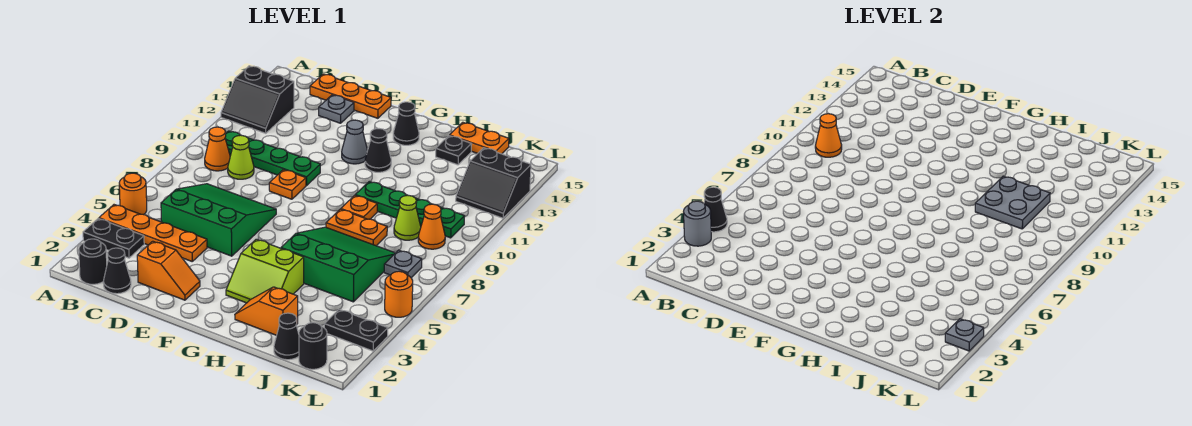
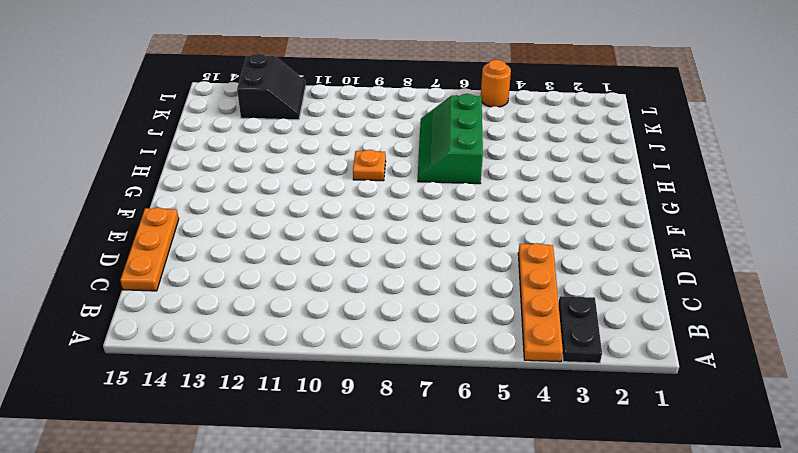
green 2x3 slope [418,94,483,184] -> green 3x3 slope [281,227,395,302]
none -> orange 1x1 round brick [119,173,147,215]
none -> black 2x2 slope [221,66,294,133]
none -> black 1x1 round brick [79,239,107,284]
none -> orange 1x1 cone [205,127,230,171]

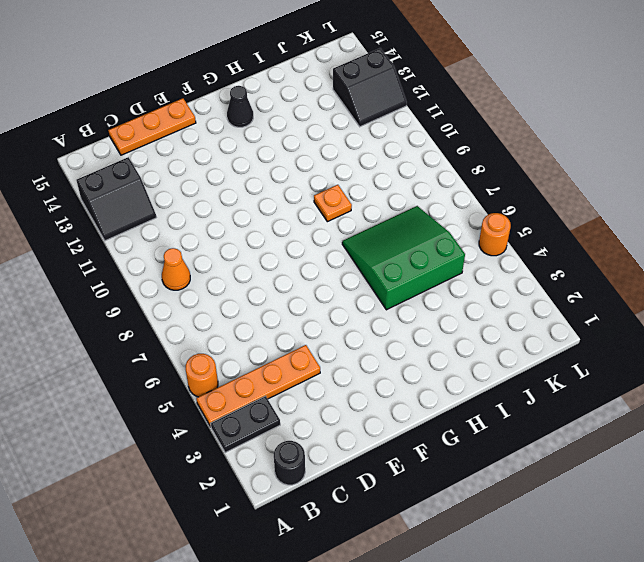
none -> green 1x4 plate [225,131,320,186]
none -> black 1x1 cone [103,248,131,294]
none -> green 3x3 slope [161,184,276,256]
none -> lime 1x1 cone [228,135,254,179]

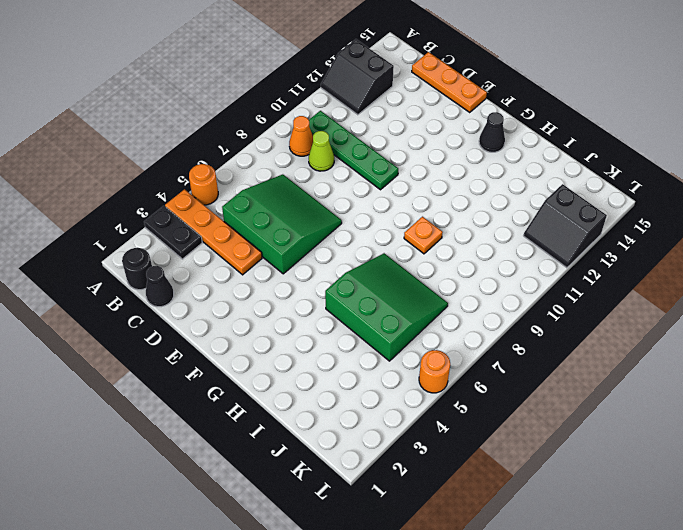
none -> orange 1x2 slope [137,241,200,300]
none -> grey 1x1 plate [319,95,354,123]
none -> orange 1x1 plate [269,170,306,199]
none -> grey 1x1 cone [342,120,368,164]

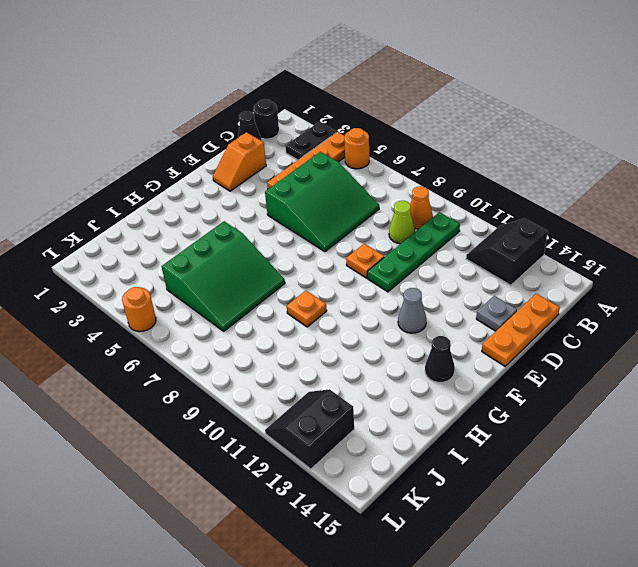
none -> lime 2x2 slope [226,239,304,303]
none -> black 1x1 cone [365,129,391,172]
none -> orange 1x2 slope [235,287,298,335]
none -> orange 1x2 plate [326,209,387,246]

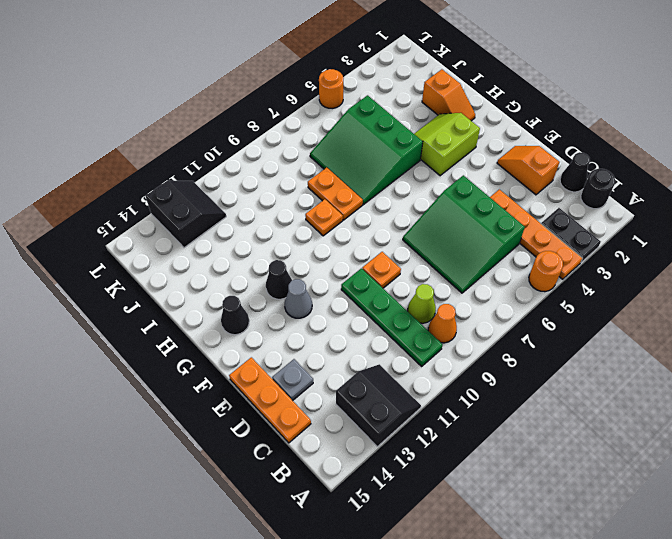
lime 2x2 slope [414,113,480,176] -> lime 2x2 slope turned to [226,239,304,303]
none -> green 1x4 plate [355,182,464,238]
none -> black 1x1 plate [436,136,472,165]
none -> orange 1x2 plate [450,122,509,154]
none -> black 1x1 cone [274,313,299,360]

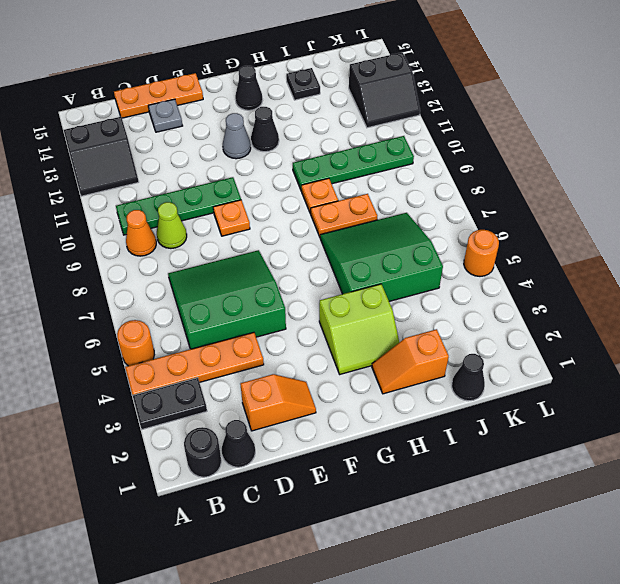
none -> orange 1x2 plate [450,122,509,154]
none -> lime 1x1 cone [394,195,421,240]
none -> black 1x1 round brick [299,323,327,369]
none -> black 1x2 plate [324,309,388,351]

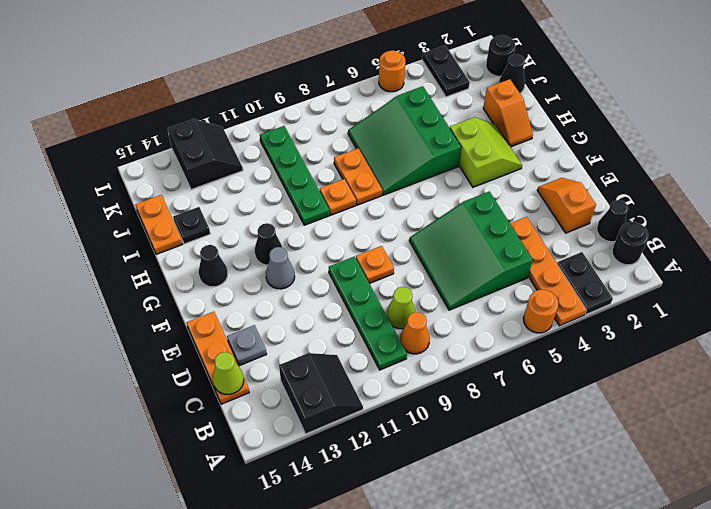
lime 1x1 cone [213,352,244,394] -> lime 1x1 cone moved to [394,195,421,240]
none -> grey 1x1 plate [384,250,422,278]
none -> orange 1x1 cone [418,204,445,249]
none -> grey 1x1 round brick [684,201,711,246]
none -> black 1x1 cone [704,187,727,232]

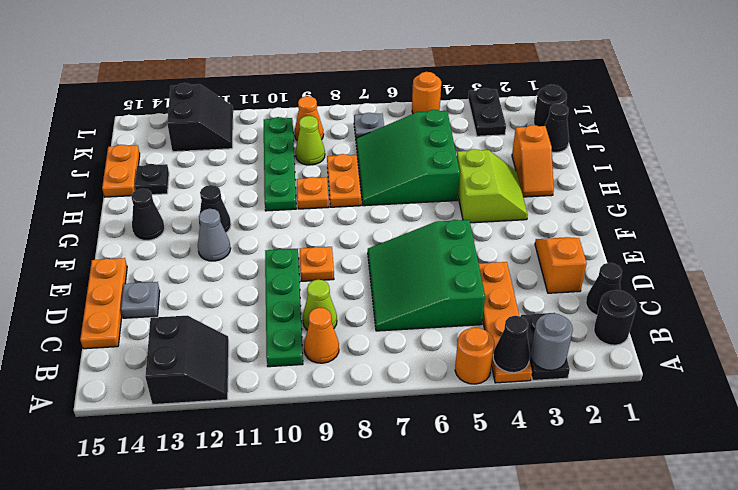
none -> orange 1x1 cone [815,114,842,157]
none -> grey 2x2 plate [975,176,1050,229]
none -> grey 1x1 plate [945,319,984,351]

